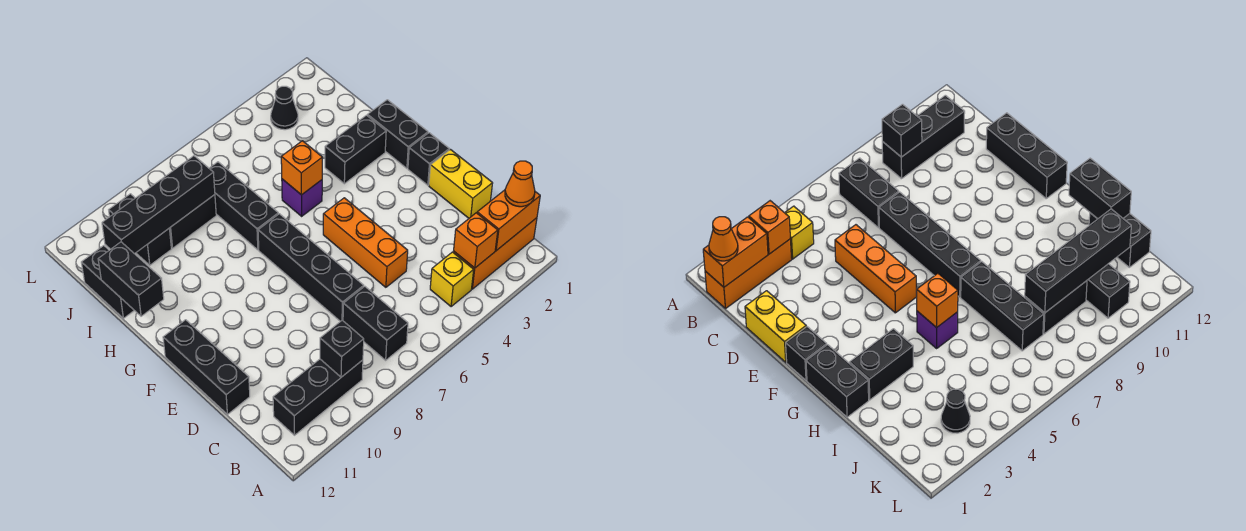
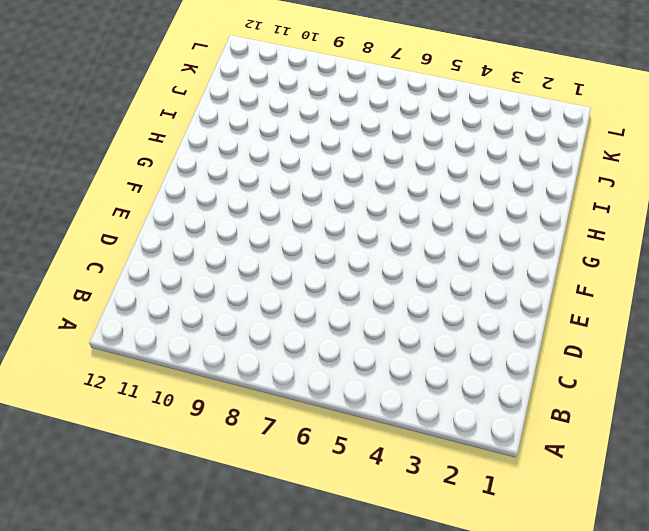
none -> orange 1x3 brick [453,218,537,289]
none -> yellow 1x1 brick [430,252,474,307]
none -> black 1x2 brick [343,286,408,360]

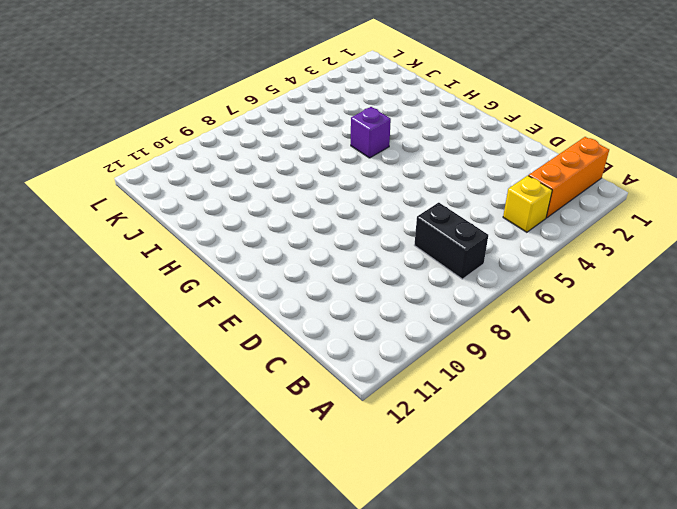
none -> black 1x3 brick [273,359,363,435]
none -> yellow 1x2 brick [429,149,493,218]
none -> orange 1x3 brick [323,198,408,287]

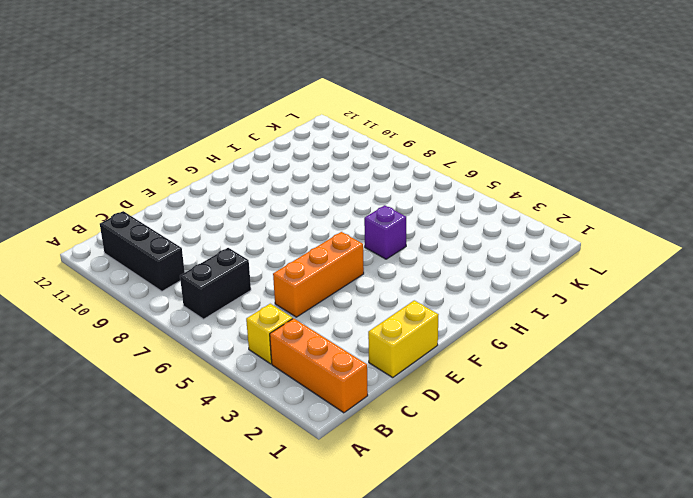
none -> black 1x4 brick [258,214,364,321]
none -> black 1x3 brick [163,320,250,414]
none -> black 1x1 brick [408,133,449,185]

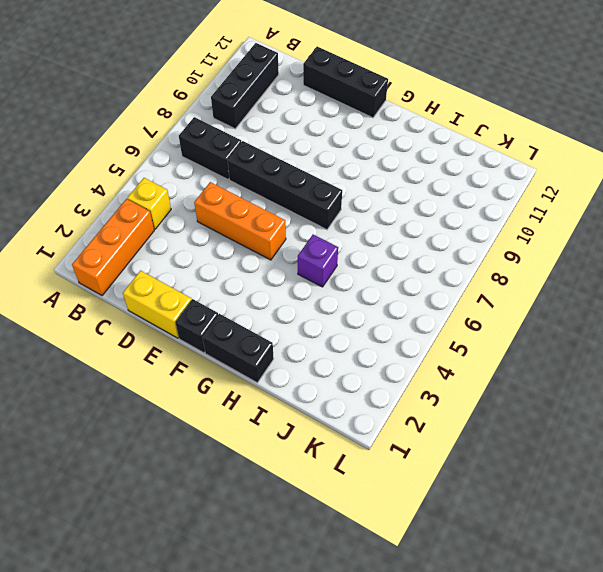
none -> black 1x2 brick [325,115,386,184]
none -> black 1x3 brick [209,162,278,250]
none -> black 1x2 brick [81,246,134,318]

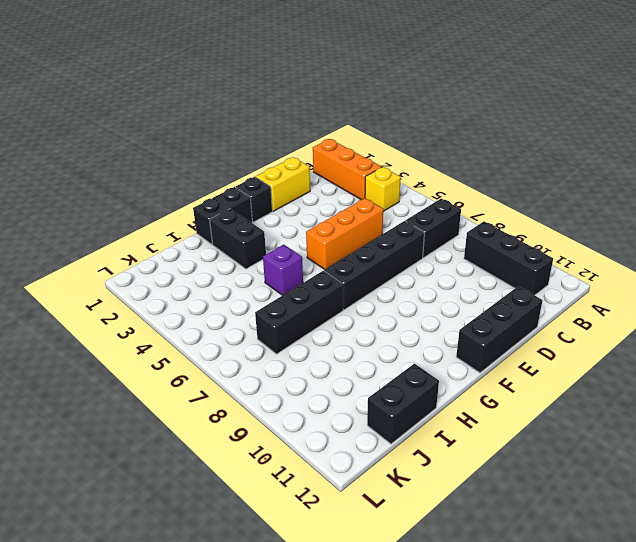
none -> black 1x2 brick [170,195,216,248]
none -> black 1x2 brick [109,194,171,265]
none -> black 1x1 cone [271,86,298,130]

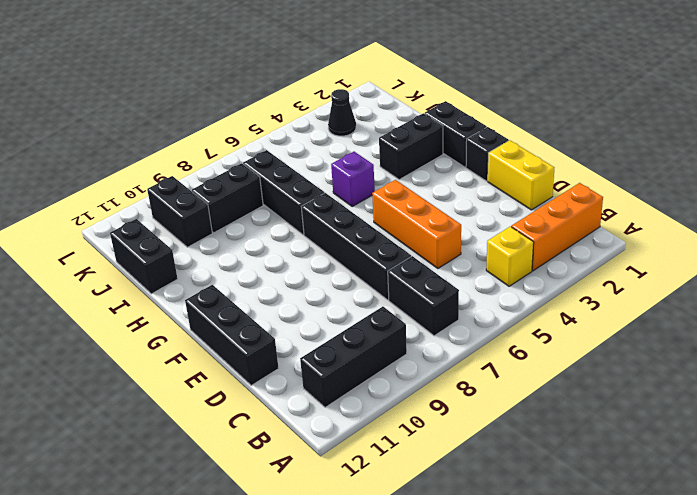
none -> orange 1x2 brick [477,190,540,251]
none -> orange 1x1 brick [454,213,498,268]
none -> black 1x1 brick [320,320,364,377]

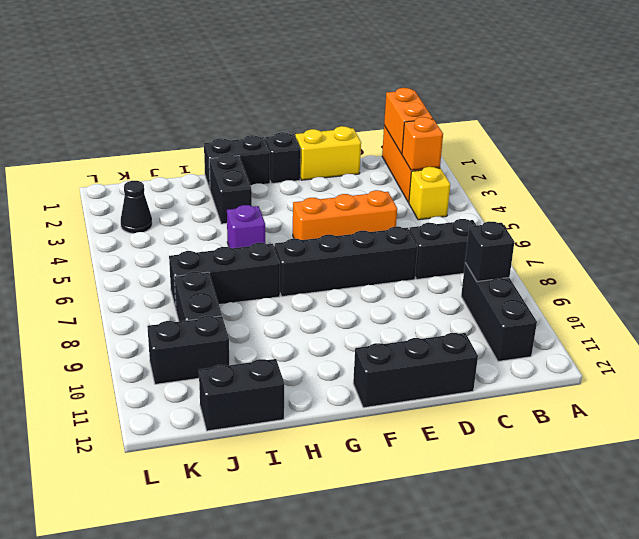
none -> orange 1x1 brick [281,141,322,195]
none -> black 1x2 brick [98,242,164,316]
none -> black 1x4 brick [102,156,215,254]

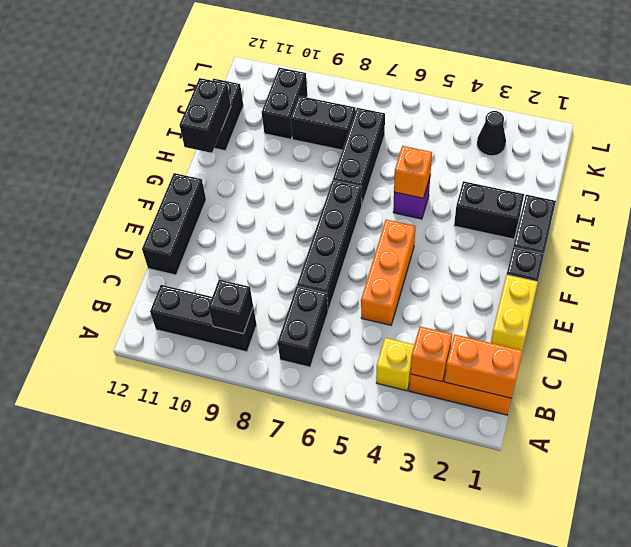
none -> black 1x4 brick [102,156,215,254]
none -> orange 1x1 cone [505,161,535,207]

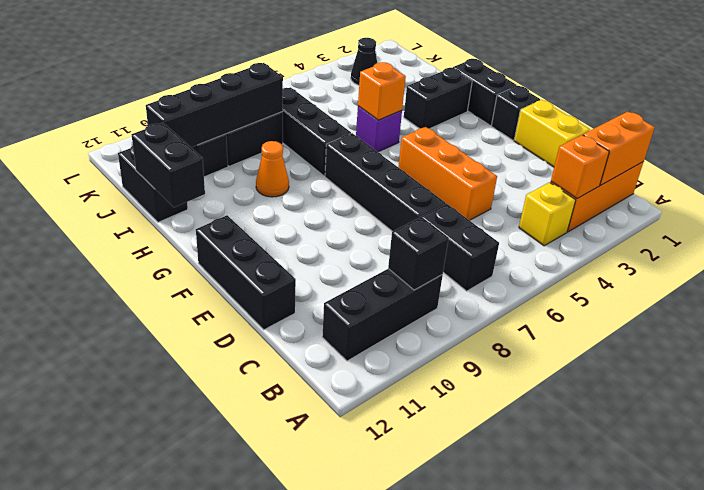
orange 1x1 cone [256,141,289,197] -> orange 1x1 cone moved to [505,161,535,207]

